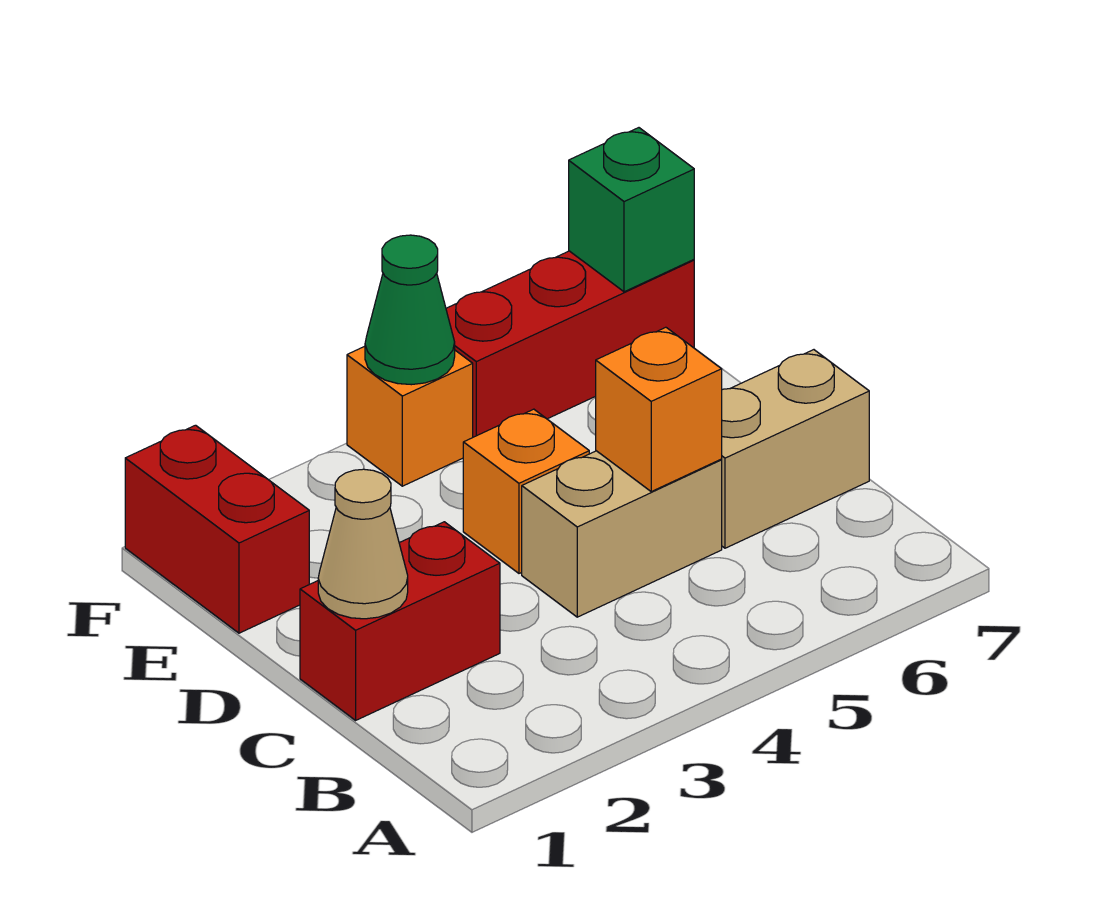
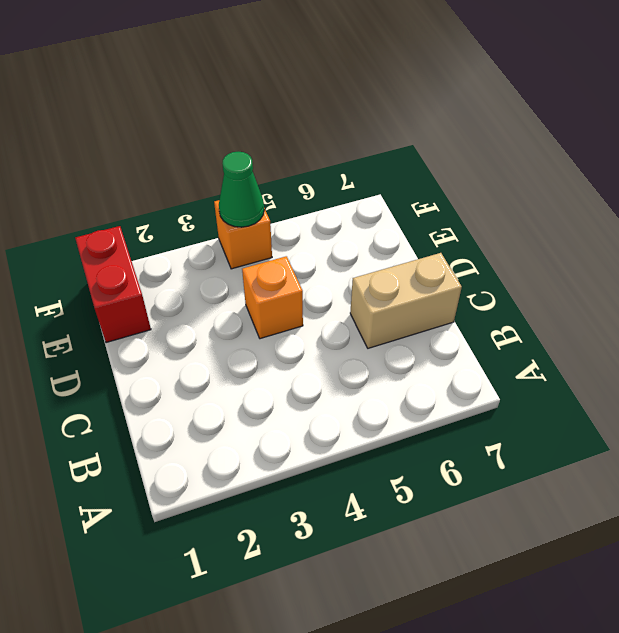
none -> red 1x2 brick [300,522,500,720]
none -> tan 1x2 brick [522,451,722,617]

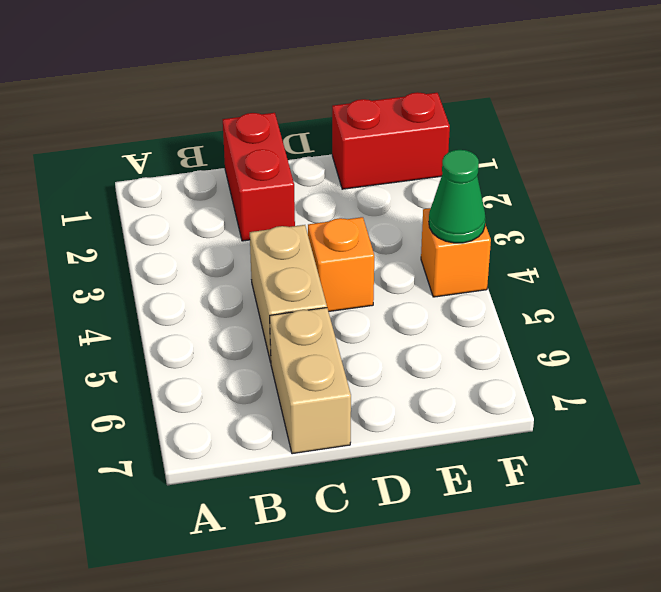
none -> red 1x3 brick [446,251,694,437]
none -> tan 1x1 cone [318,469,408,619]

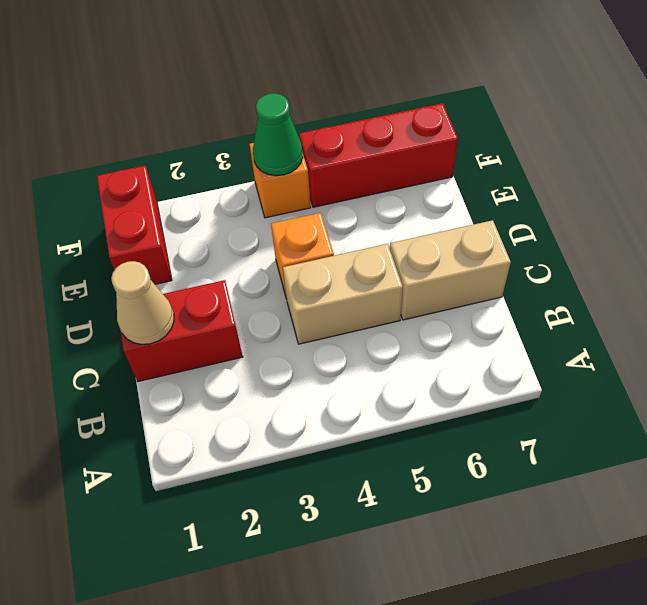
none -> orange 1x1 brick [596,327,722,491]
none -> green 1x1 brick [569,128,694,292]

